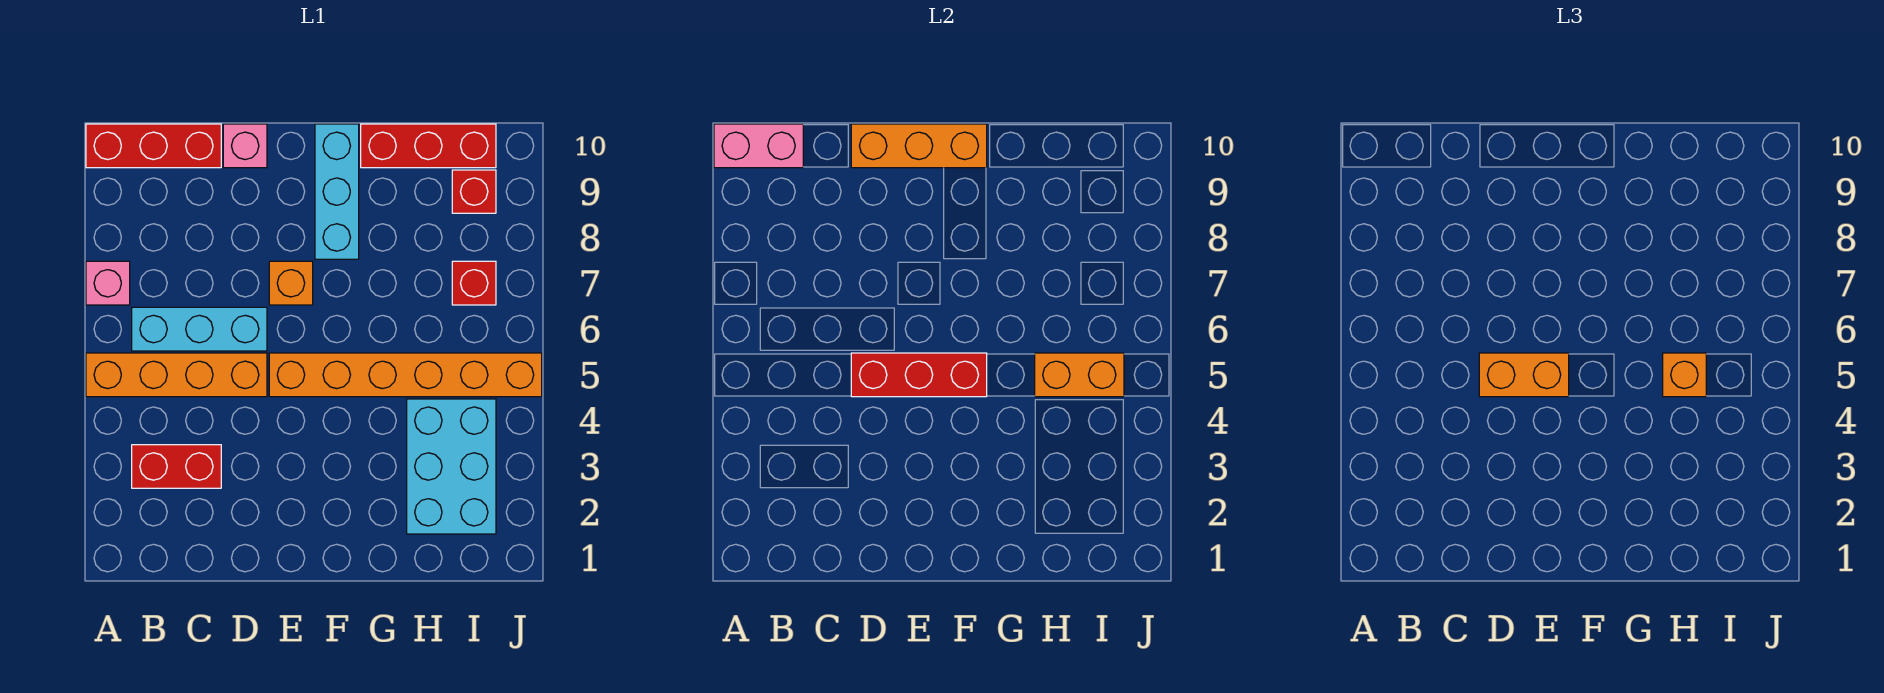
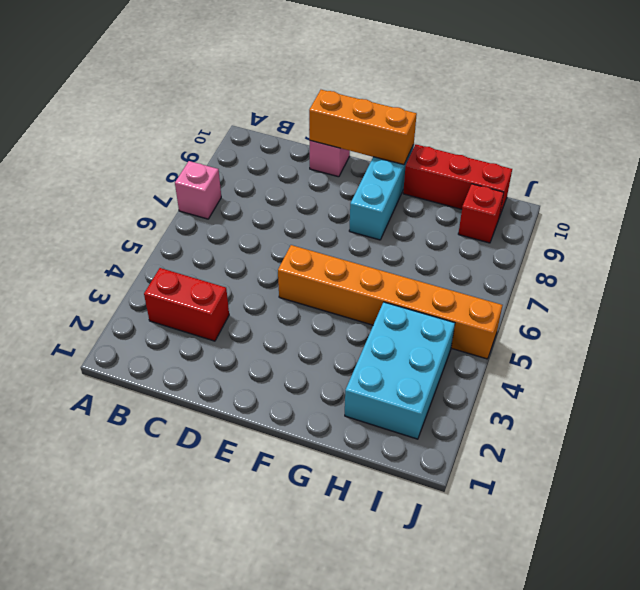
none -> orange 1x4 brick [86,353,267,397]
none -> red 1x3 brick [86,124,221,168]
none -> cyan 1x3 brick [132,307,267,351]

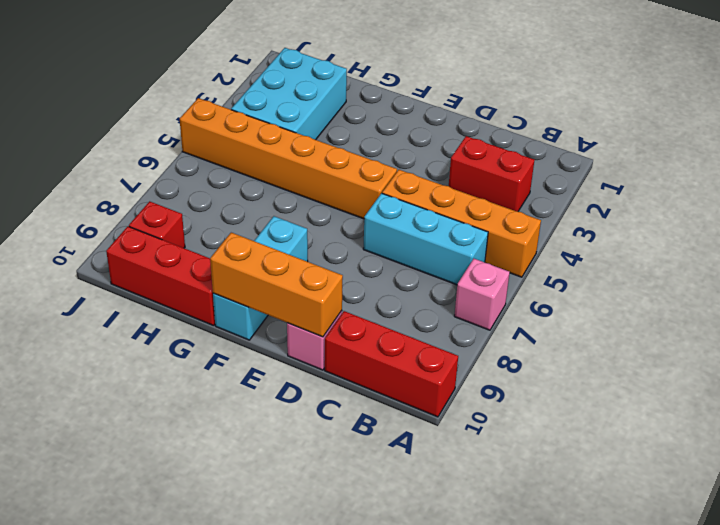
none -> orange 1x1 brick [269,261,313,305]
none -> red 1x1 brick [452,261,496,305]
none -> pink 1x2 brick [714,124,803,168]

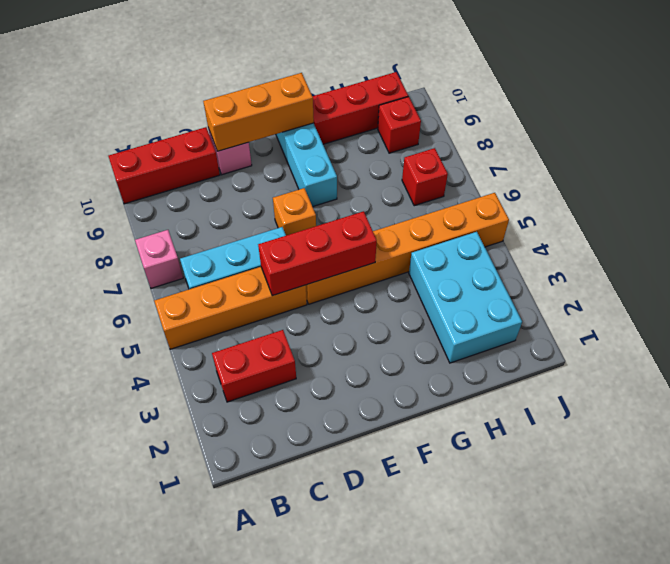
none -> pink 1x2 brick [714,124,803,168]
none -> orange 1x2 brick [1035,353,1124,397]
none -> orange 1x2 brick [1479,353,1569,397]

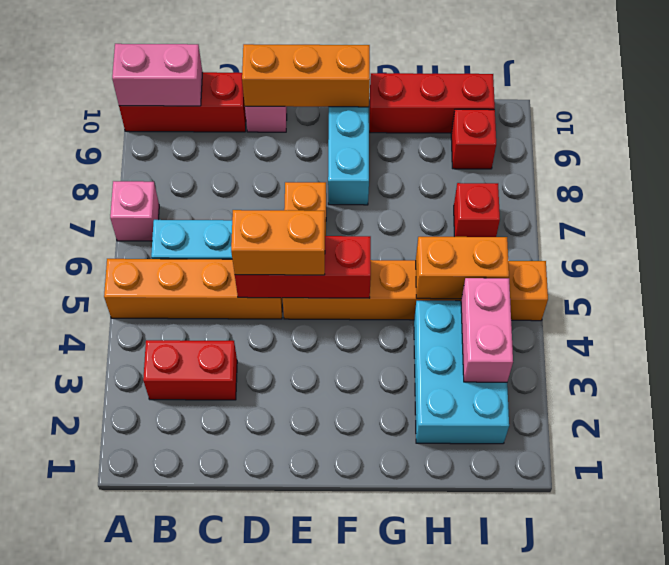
pink 1x2 brick [461,278,513,382] -> none
none -> orange 1x1 brick [1663,353,1706,397]

